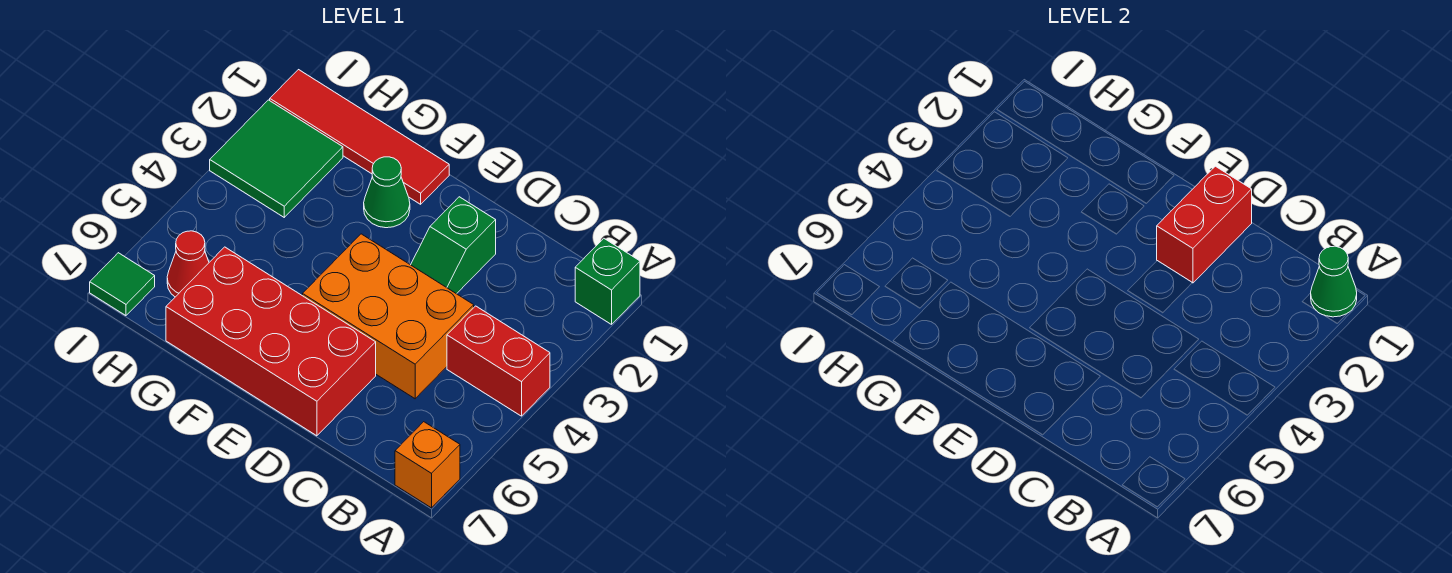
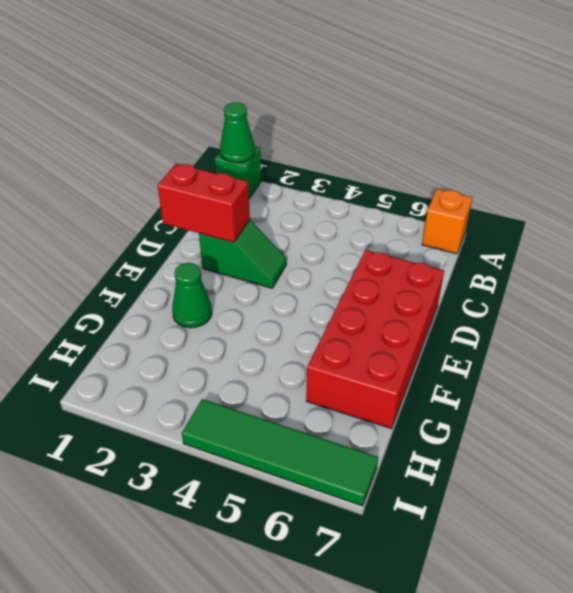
green 1x4 tile [182,399,378,506] -> green 1x1 tile [90,253,155,316]
none -> red 1x2 brick [447,306,550,416]
none -> orange 2x3 brick [302,234,474,399]
none -> red 1x4 tile [270,70,449,204]

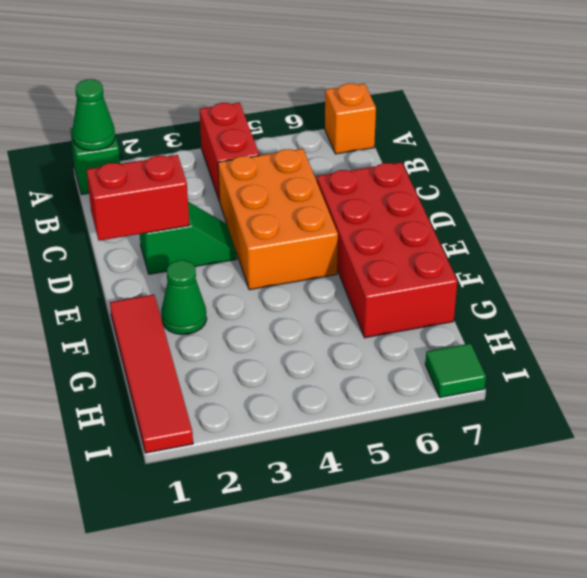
none -> green 2x2 tile [210,100,343,217]
none -> red 1x1 cone [167,231,209,297]

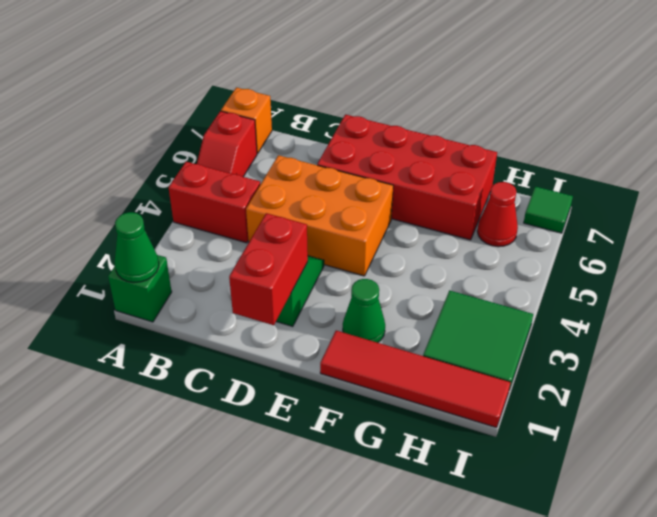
red 1x2 slope [197,111,257,177] -> none

